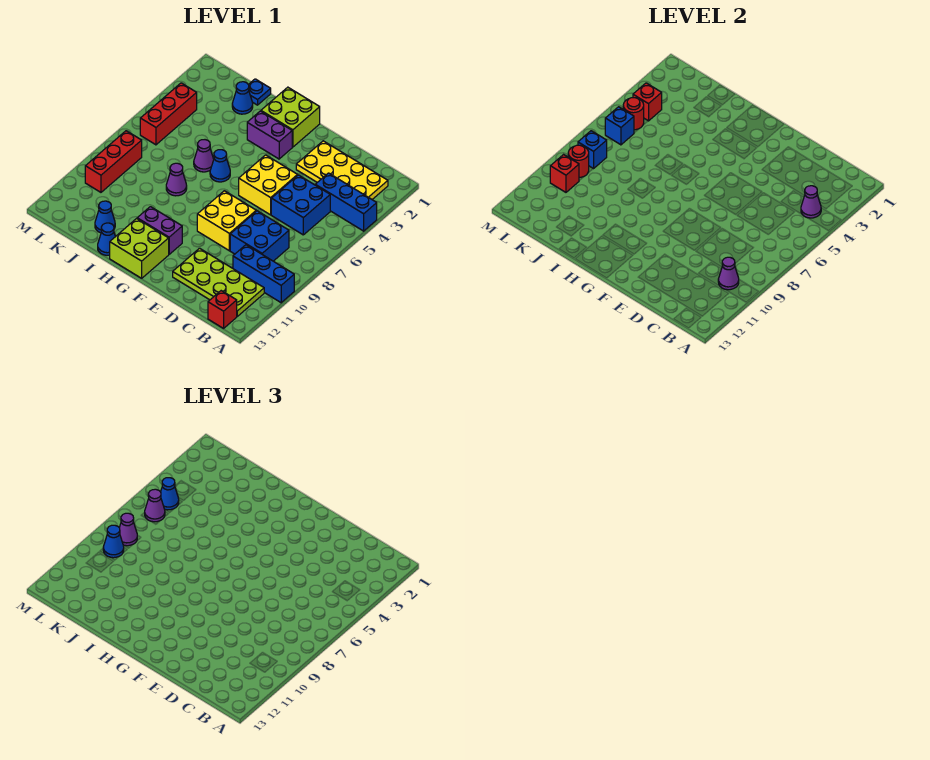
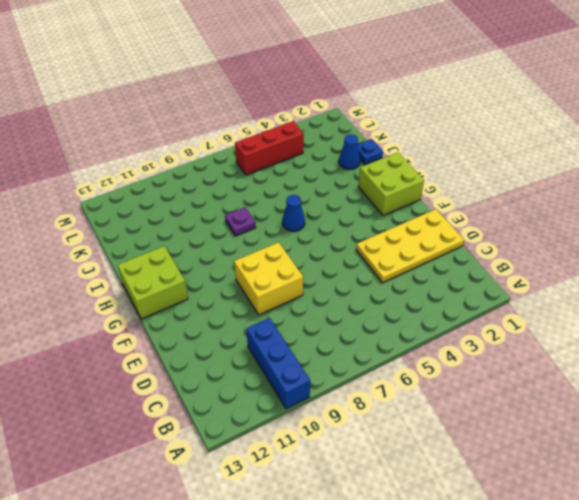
yellow 2x4 plate [356,209,464,283] -> yellow 2x4 plate turned to [296,141,388,199]
purple 1x1 plate [225,207,256,236] -> purple 1x1 cone [166,163,187,196]
none -> blue 1x3 brick [316,173,377,231]
none -> lime 2x4 plate [173,248,264,316]
none -> red 1x1 brick [208,291,237,328]
none -> blue 2x2 brick [271,175,330,235]

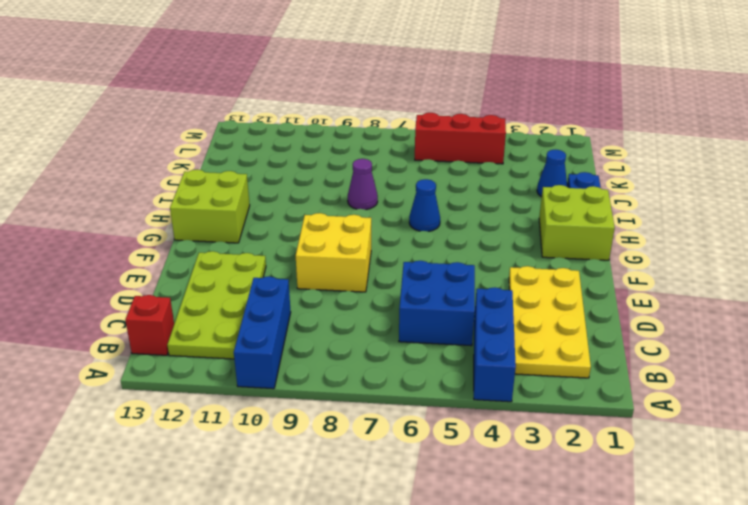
none -> blue 2x2 brick [230,211,289,261]
none -> yellow 2x2 brick [239,155,298,215]
none -> purple 1x2 brick [247,111,292,159]
none -> purple 1x2 brick [137,207,182,254]

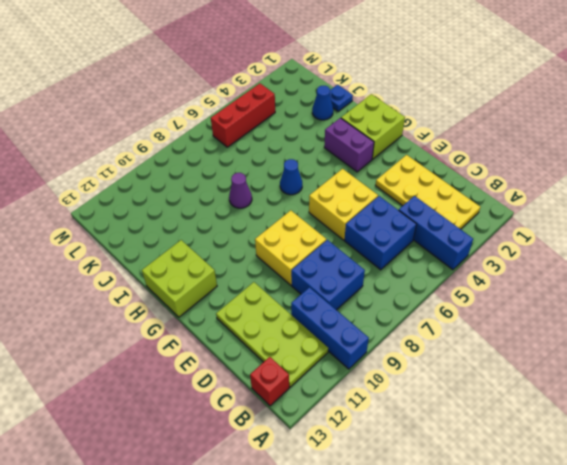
none -> purple 1x2 brick [137,207,182,254]
none -> purple 1x1 cone [194,140,214,172]
none -> blue 1x1 cone [98,223,115,255]
none -> blue 1x1 cone [95,201,115,233]

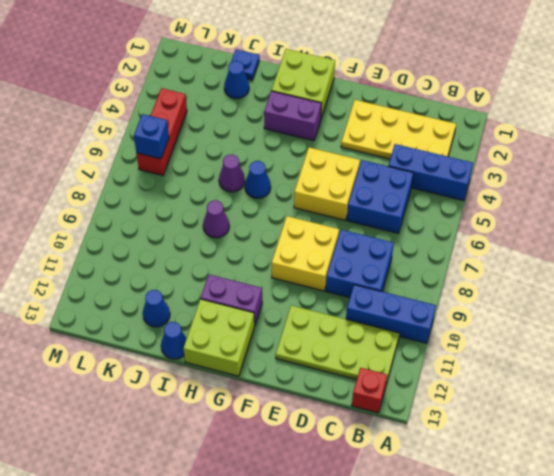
none -> red 1x3 brick [85,131,142,192]
none -> purple 1x1 cone [801,186,821,218]
none -> purple 1x1 cone [718,257,739,290]
none -> red 1x1 brick [633,83,662,121]

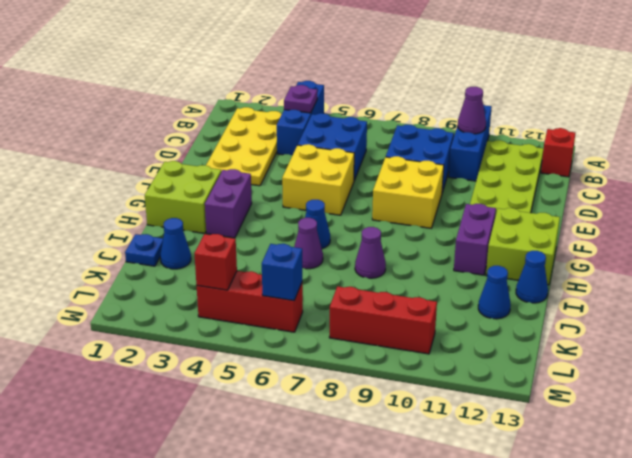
purple 1x1 plate [284,85,317,113] -> purple 1x1 cone [801,186,821,218]
none -> red 1x1 round brick [623,98,644,130]
none -> blue 1x1 brick [578,131,607,169]
none -> red 1x1 round brick [568,145,589,177]
none -> red 1x1 brick [550,155,579,192]

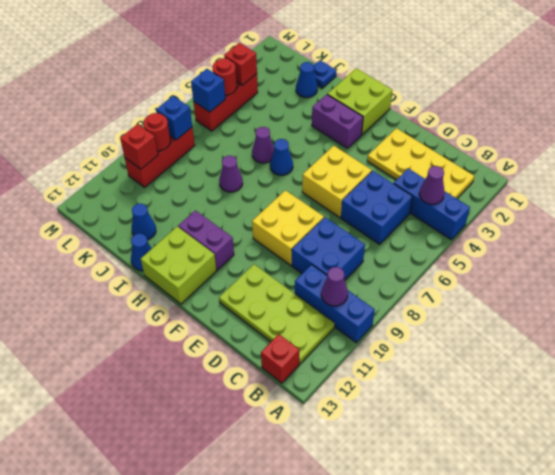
none -> blue 1x1 cone [161,478,179,510]
none -> purple 1x1 cone [145,489,165,522]
none -> purple 1x1 cone [119,513,137,546]
none -> blue 1x1 cone [103,525,124,558]

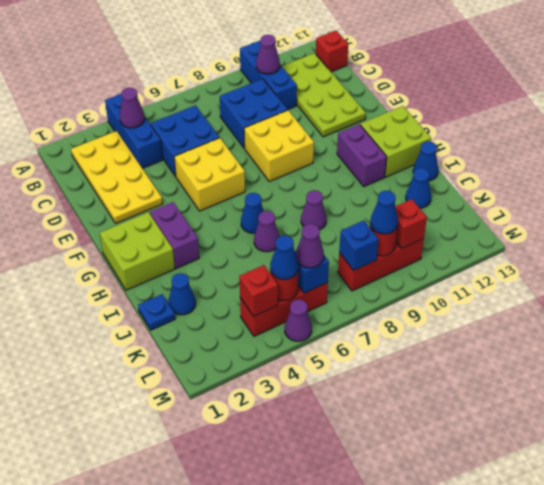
purple 1x1 cone [285,299,312,341] -> purple 1x1 cone moved to [119,513,137,546]

